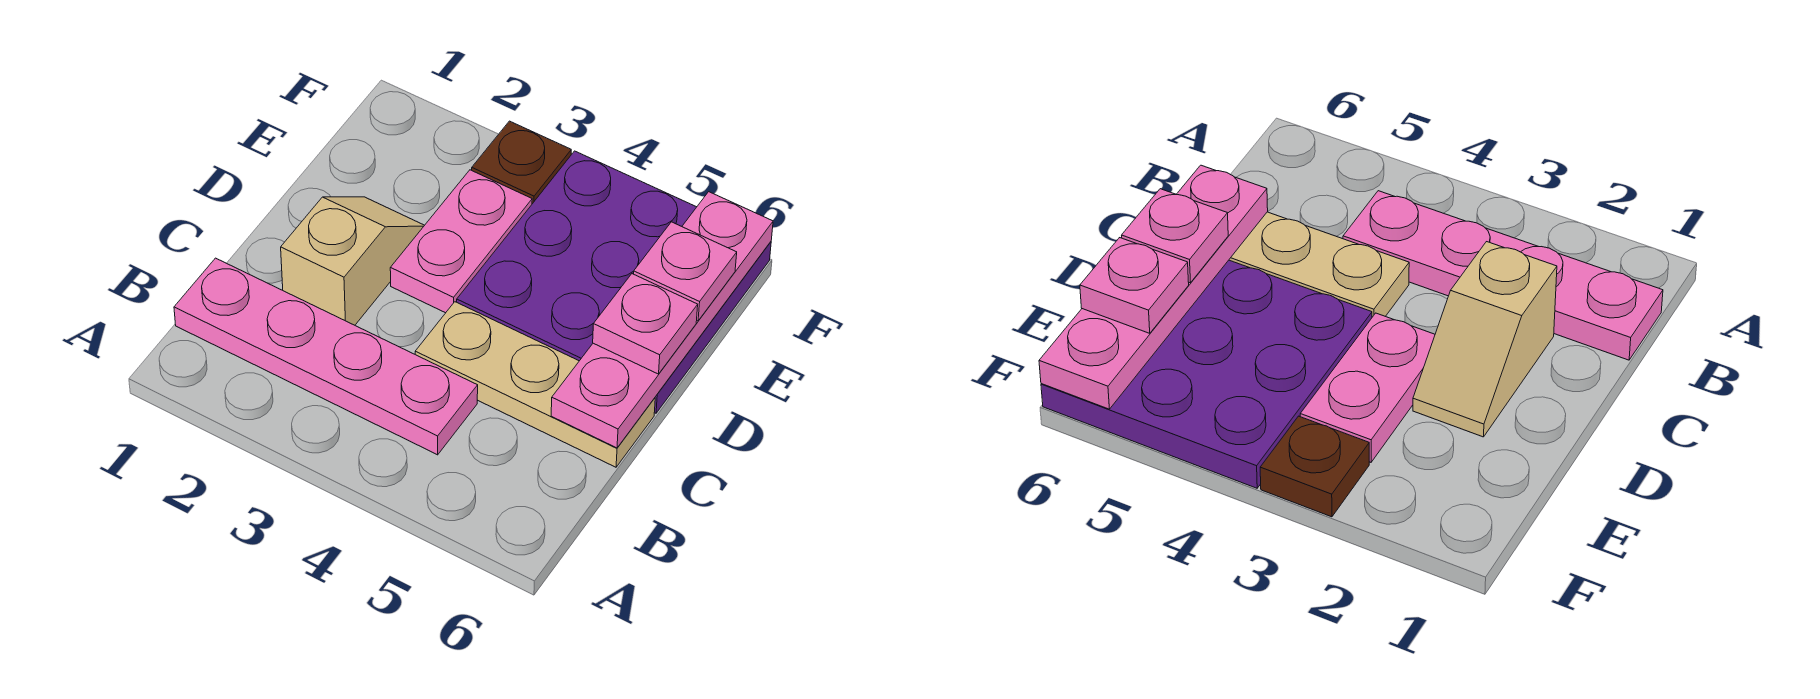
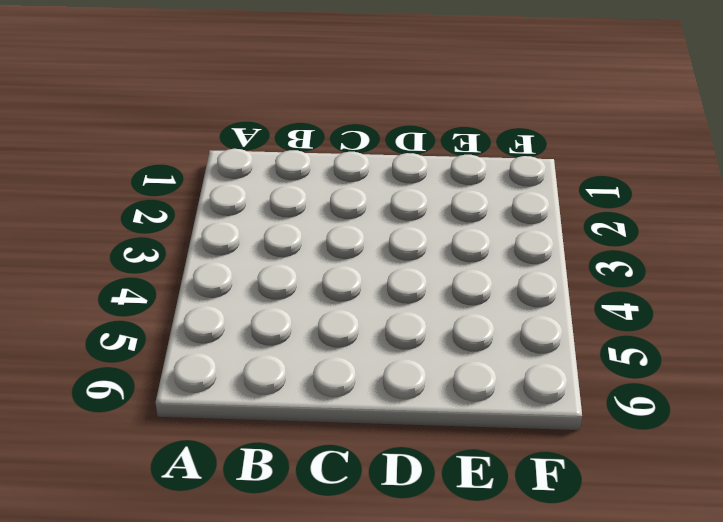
none -> pink 1x4 plate [174,258,478,455]
none -> tan 1x2 slope [281,197,425,325]

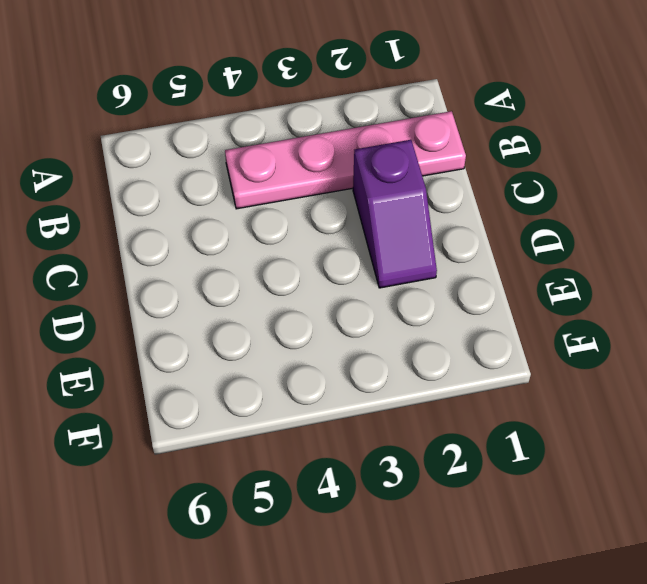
purple 1x2 slope [353,140,437,288] -> tan 1x2 slope [281,197,425,325]
none -> tan 1x3 plate [415,302,655,467]
none -> pink 1x2 plate [390,170,532,313]

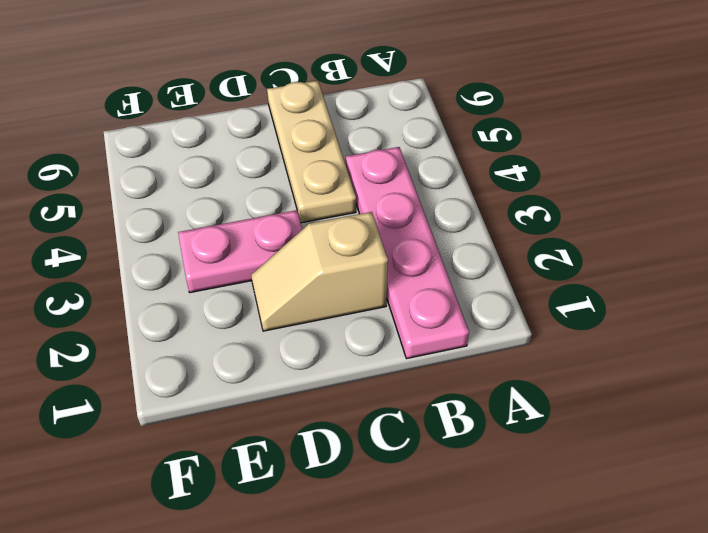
none -> purple 3x3 plate [457,151,771,413]
none -> brown 1x1 plate [472,121,571,204]

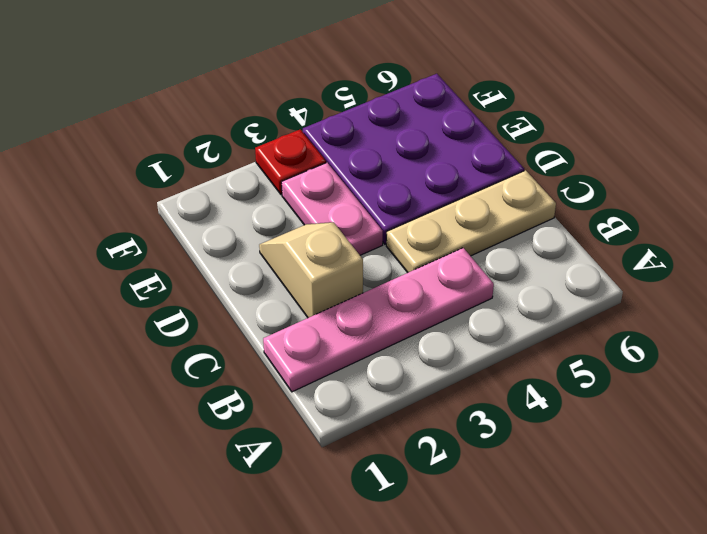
red 1x1 plate [255,130,326,194] -> brown 1x1 plate [472,121,571,204]
none -> pink 1x4 plate [551,192,773,448]
none -> pink 1x1 plate [593,274,698,374]

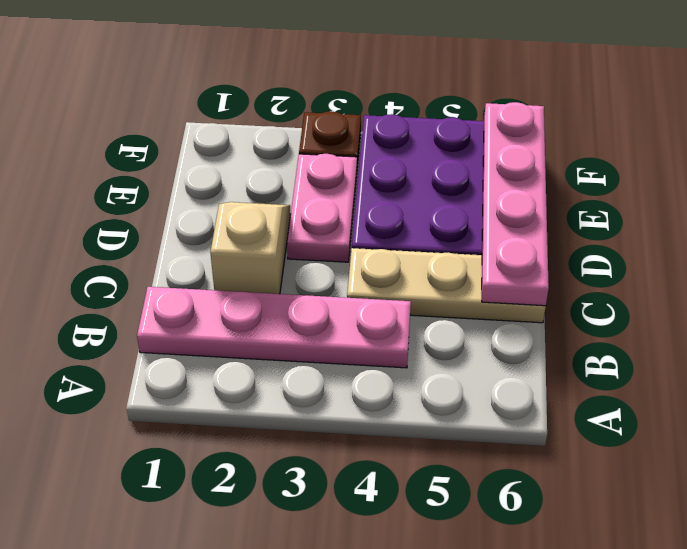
none -> pink 1x1 plate [593,274,698,374]
none -> pink 1x1 plate [634,222,737,321]

